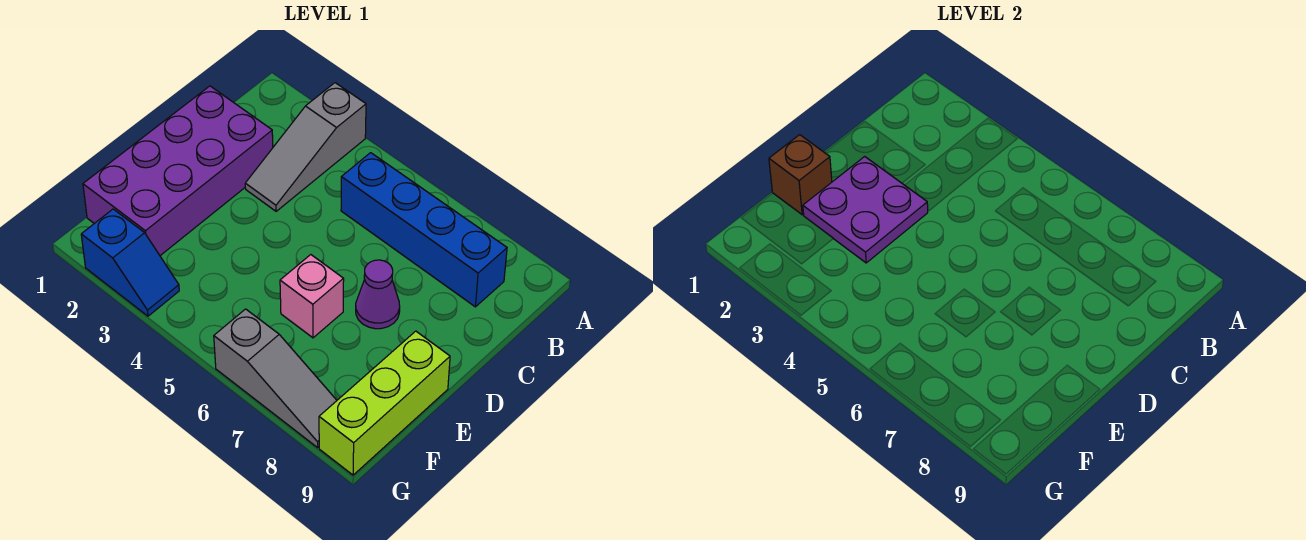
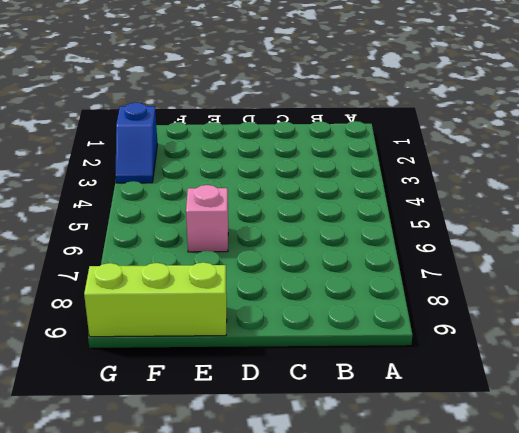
none -> grey 1x3 slope [245,83,366,211]
none -> blue 1x4 brick [341,153,507,307]

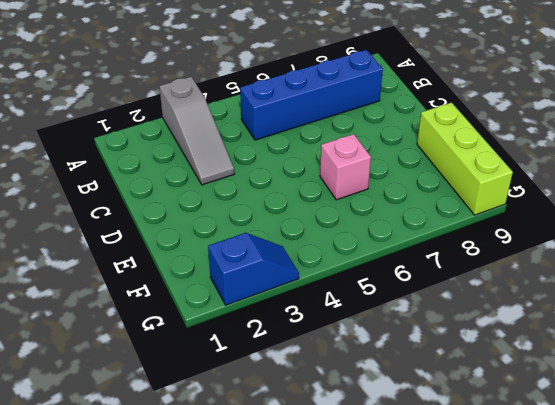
none -> purple 2x4 brick [83,86,273,256]
none -> purple 1x1 cone [356,260,400,329]

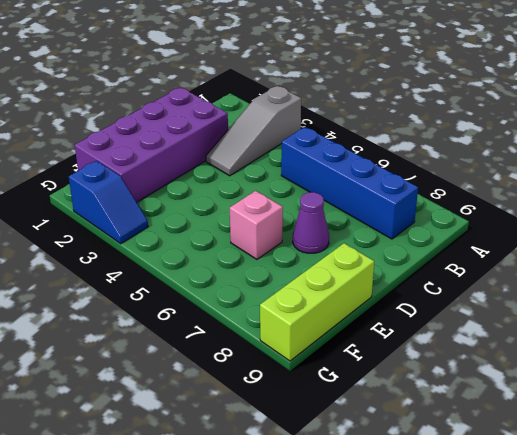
none -> grey 1x3 slope [214,309,337,448]
none -> purple 2x2 plate [803,157,928,263]

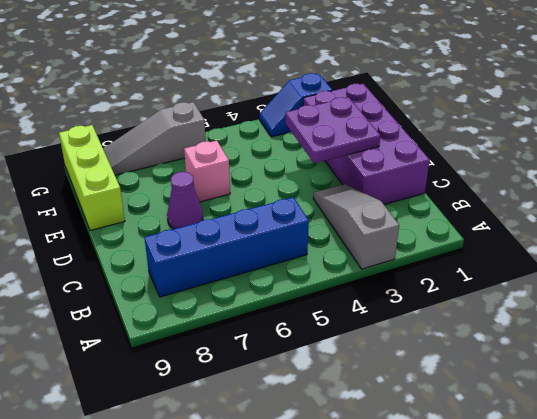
none -> brown 1x1 brick [769,135,832,215]

